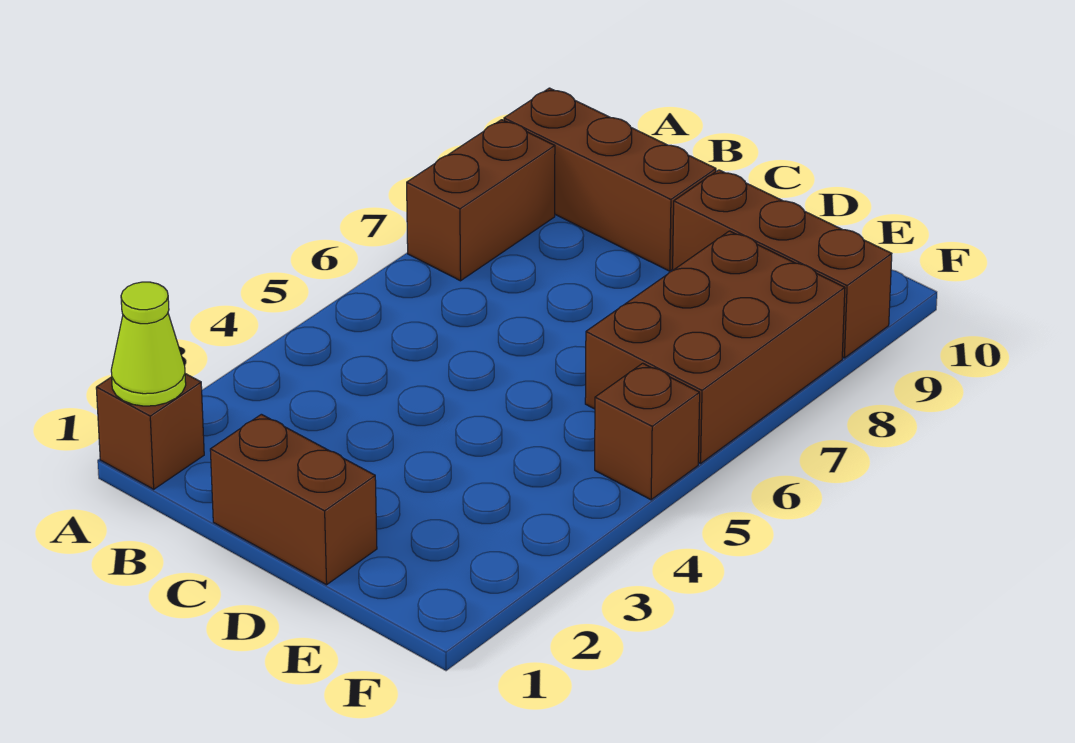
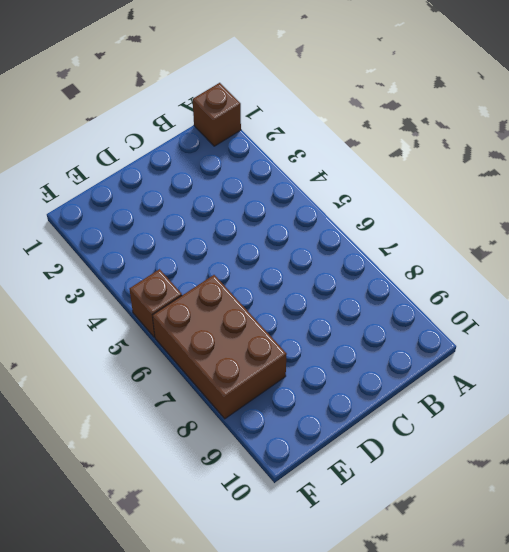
none -> brown 1x2 brick [407,120,555,281]
none -> brown 1x3 brick [504,88,716,271]

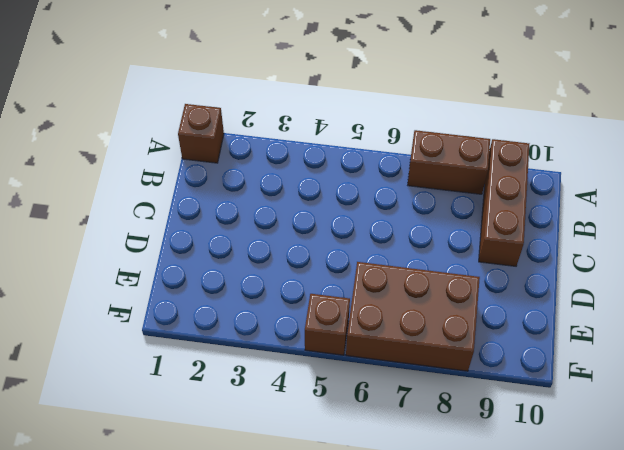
none -> brown 1x2 brick [210,414,377,585]
none -> brown 1x3 brick [673,170,892,358]

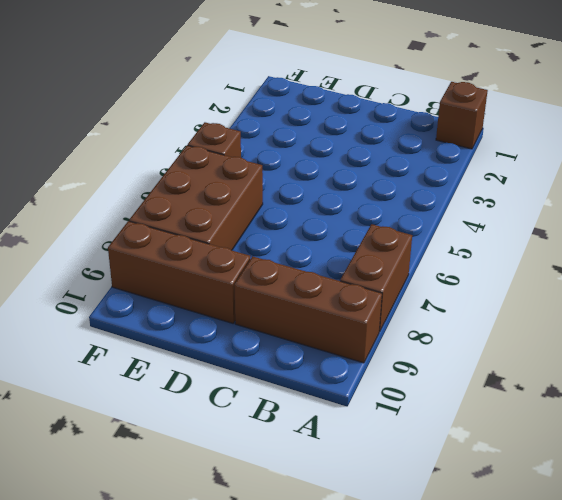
none -> brown 1x2 brick [210,414,377,585]
none -> lime 1x1 cone [111,282,186,406]

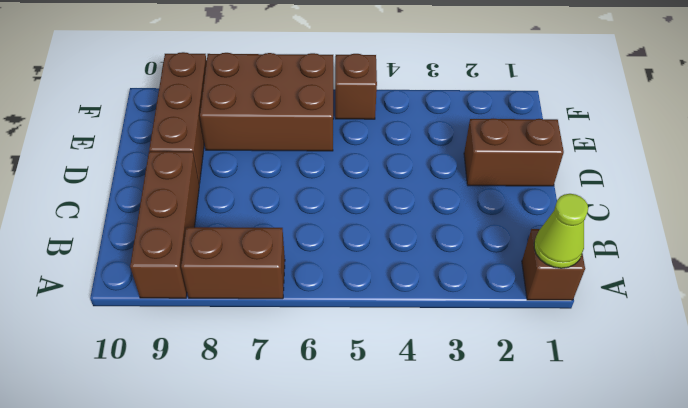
brown 1x2 brick [464,119,564,186] -> brown 1x2 brick turned to [210,414,377,585]

